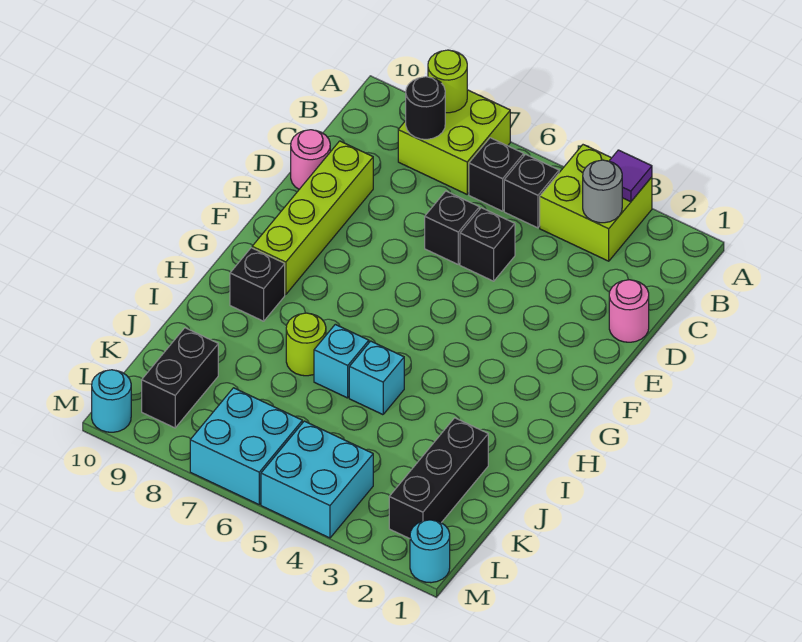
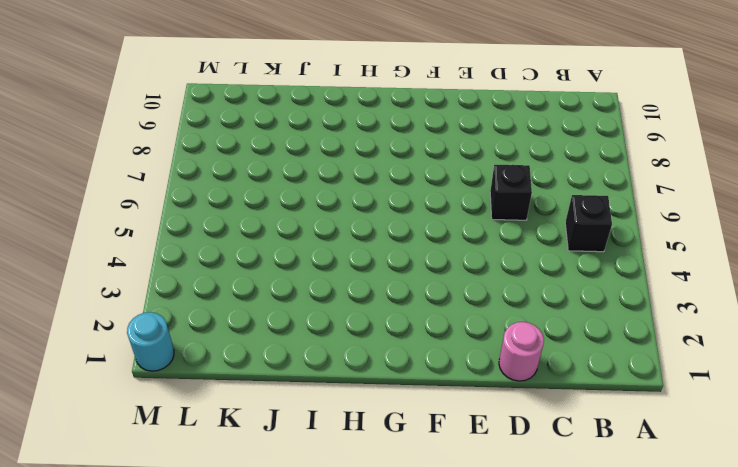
none -> lime 2x2 brick [540,145,652,261]
none -> lime 2x2 brick [398,90,510,194]
none -> black 1x1 brick [469,138,524,211]

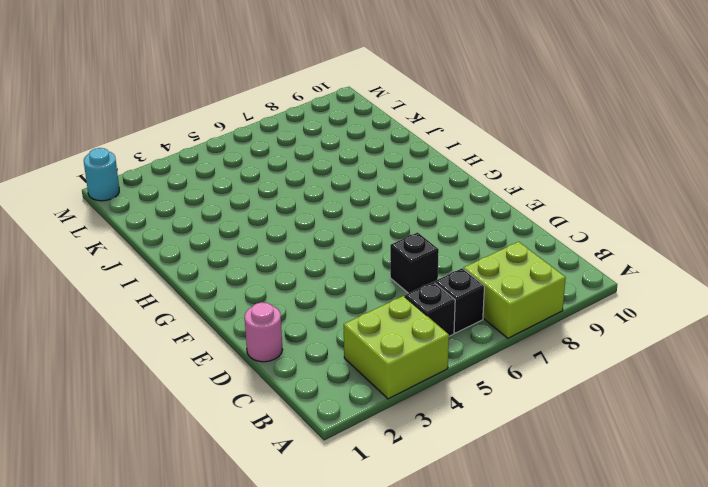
none -> black 1x1 brick [460,208,515,281]
none -> lime 1x4 brick [252,141,373,295]
none -> pink 1x1 round brick [291,130,330,189]

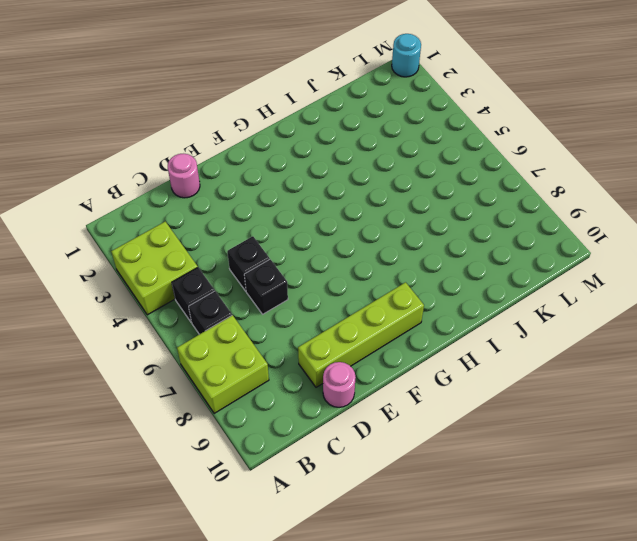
none -> black 1x1 brick [230,248,285,321]
none -> cyan 1x1 brick [349,341,404,415]
none -> cyan 1x1 brick [314,324,369,398]

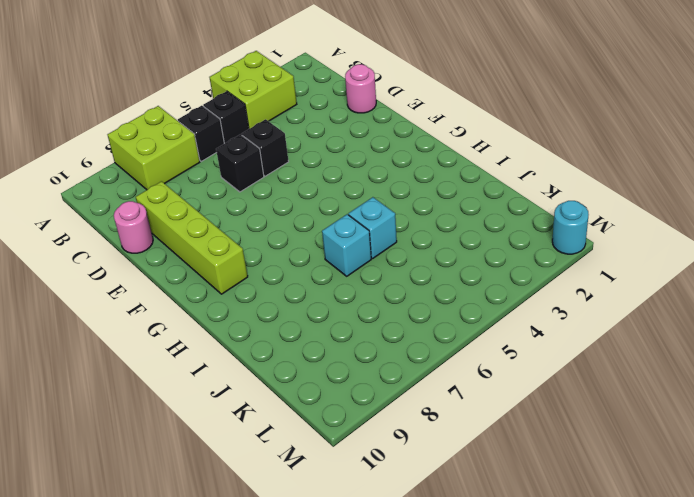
none -> black 1x1 brick [230,248,285,321]
none -> lime 1x1 round brick [286,313,326,376]
none -> black 1x3 brick [389,418,488,539]

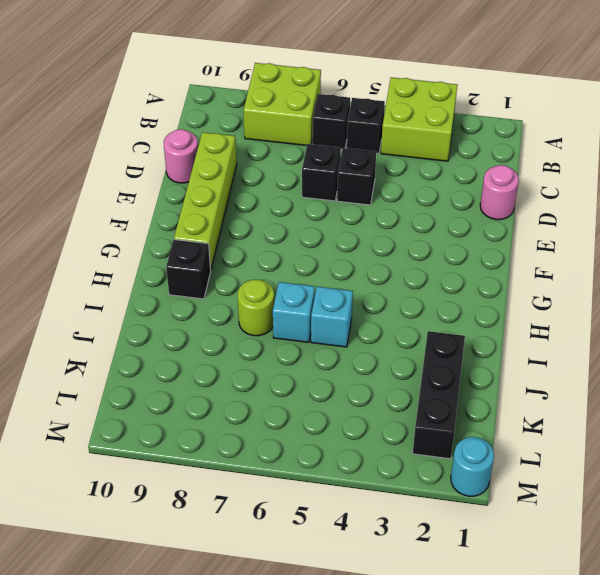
none -> black 1x2 brick [142,328,218,428]
none -> cyan 2x2 brick [261,421,373,538]
none -> cyan 2x2 brick [190,388,302,504]

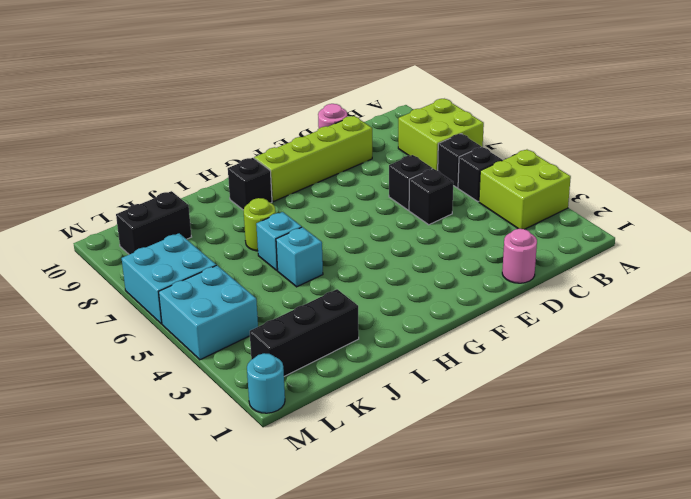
none -> cyan 1x1 round brick [92,370,131,432]
none -> purple 1x1 tile [609,150,652,202]
none -> lime 1x1 round brick [428,50,467,113]

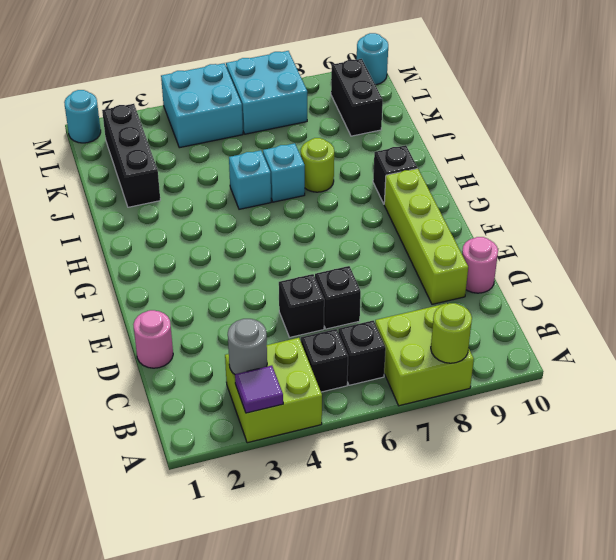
none -> black 1x1 round brick [406,77,445,139]

